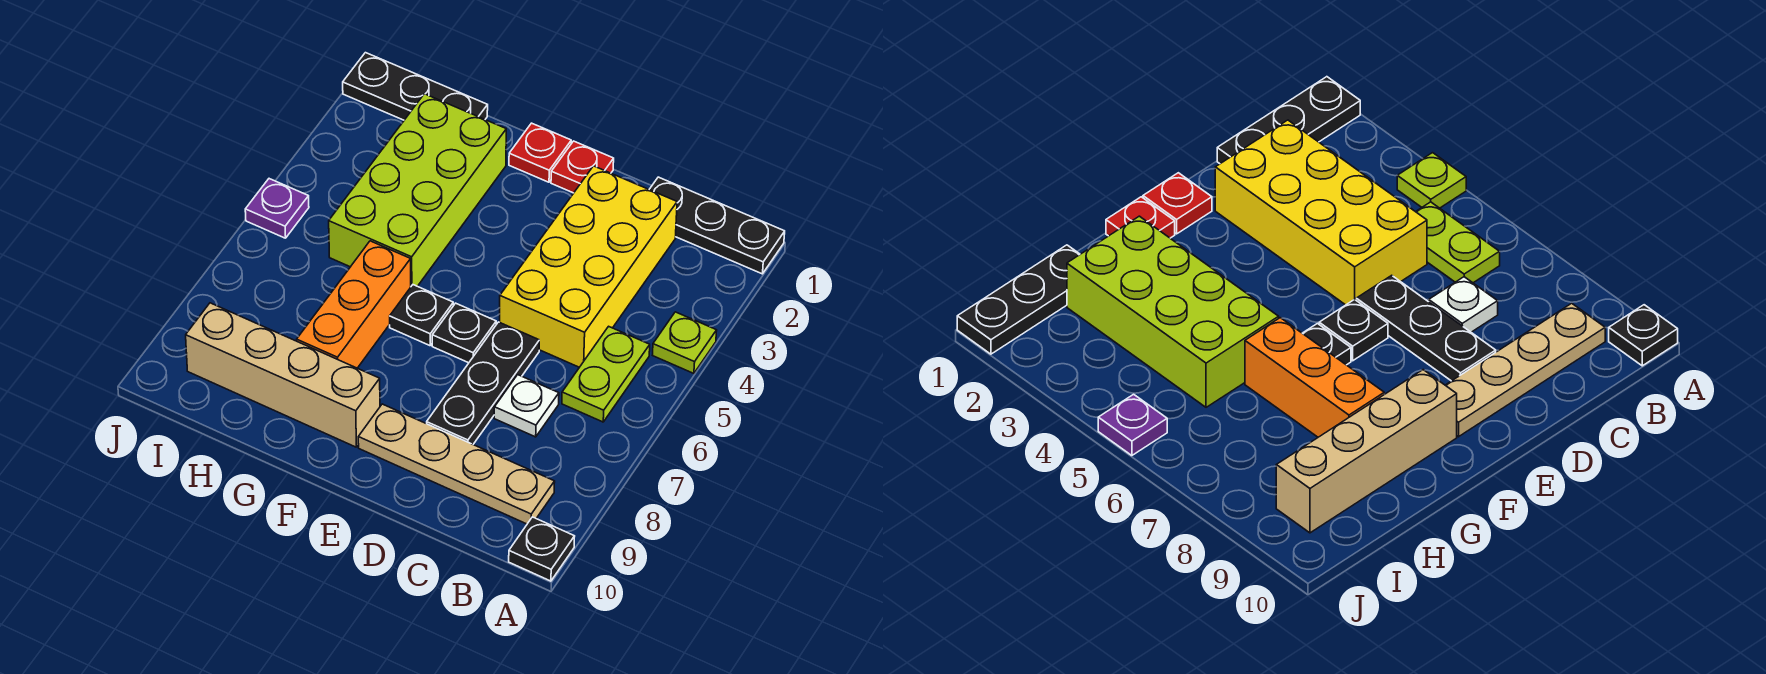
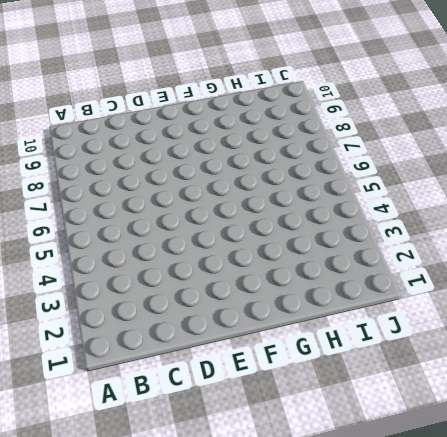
none -> black 1x3 plate [649,177,785,274]
none -> lime 1x1 plate [653,312,717,373]
none -> black 1x1 plate [509,517,575,581]

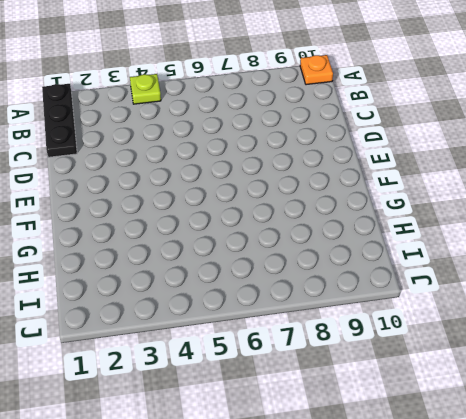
orange 1x1 plate [300,55,333,85] -> black 1x1 plate [509,517,575,581]
none -> lime 1x2 plate [562,326,650,422]
none -> tan 1x4 plate [358,404,555,524]
none -> yellow 2x4 brick [500,166,677,367]

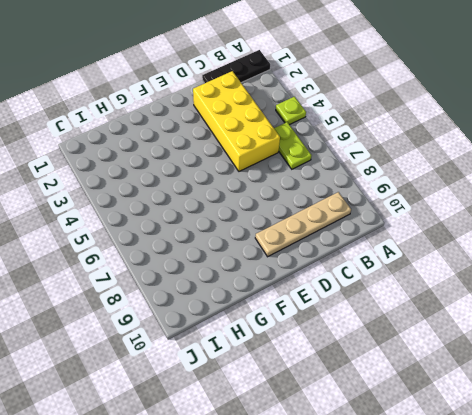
none -> black 1x1 plate [509,517,575,581]
none -> white 1x1 plate [494,375,559,437]
none -> black 1x3 plate [427,322,539,444]

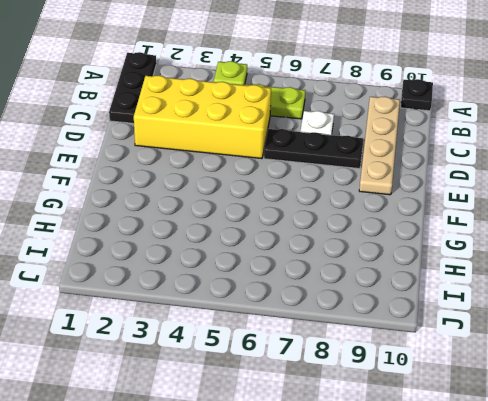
none -> red 1x1 plate [551,141,614,193]
none -> black 1x1 plate [432,303,496,363]
none -> red 1x1 plate [509,123,571,182]

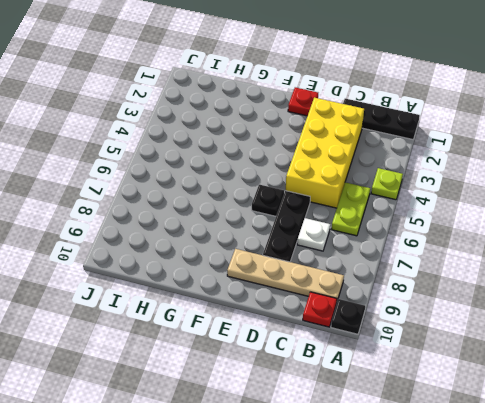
red 1x1 plate [303,292,337,327] -> red 1x1 plate moved to [509,123,571,182]
none -> black 1x1 plate [390,285,453,346]
none -> tan 1x4 brick [186,303,380,447]
none -> lime 2x4 brick [329,94,506,286]

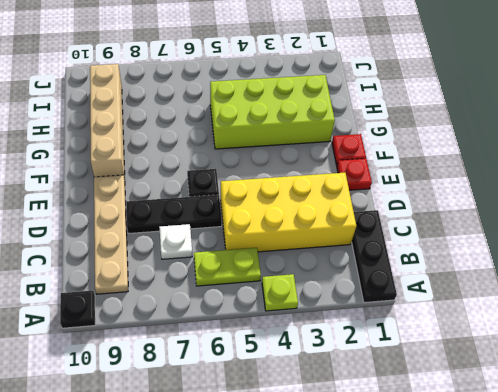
none -> black 1x1 plate [390,285,453,346]
none -> orange 1x3 brick [297,241,411,368]
none -> black 1x3 plate [343,53,488,120]

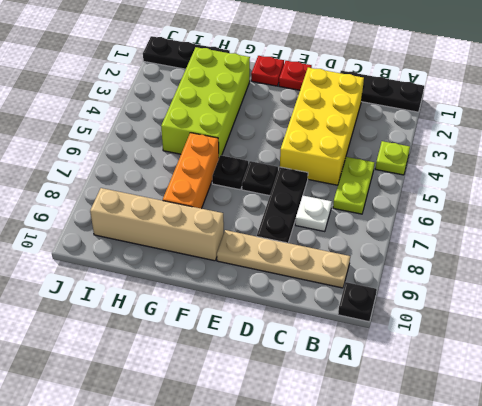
none -> purple 1x1 plate [245,179,309,238]

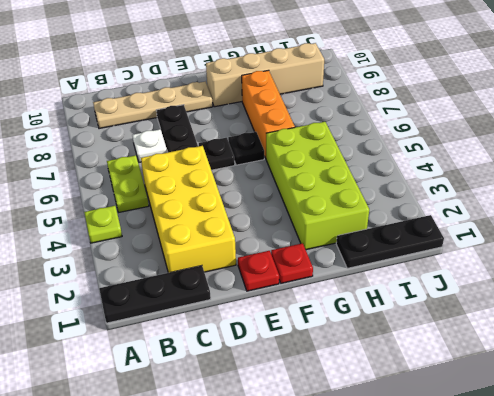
none -> black 1x1 plate [509,517,575,581]
none -> purple 1x1 plate [245,179,309,238]

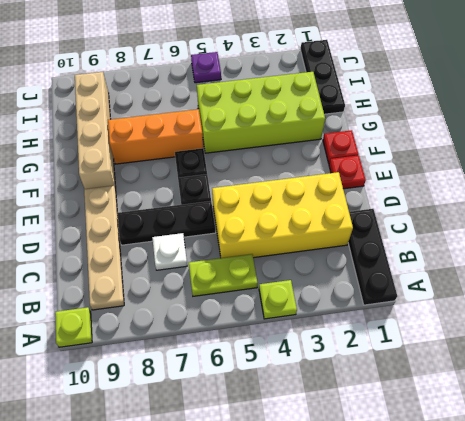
lime 1x1 plate [55,307,92,347] -> black 1x1 plate [509,517,575,581]

